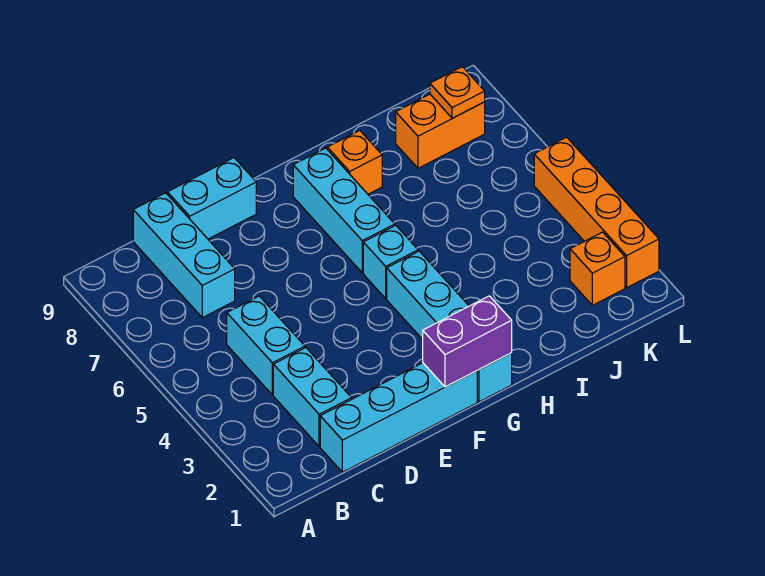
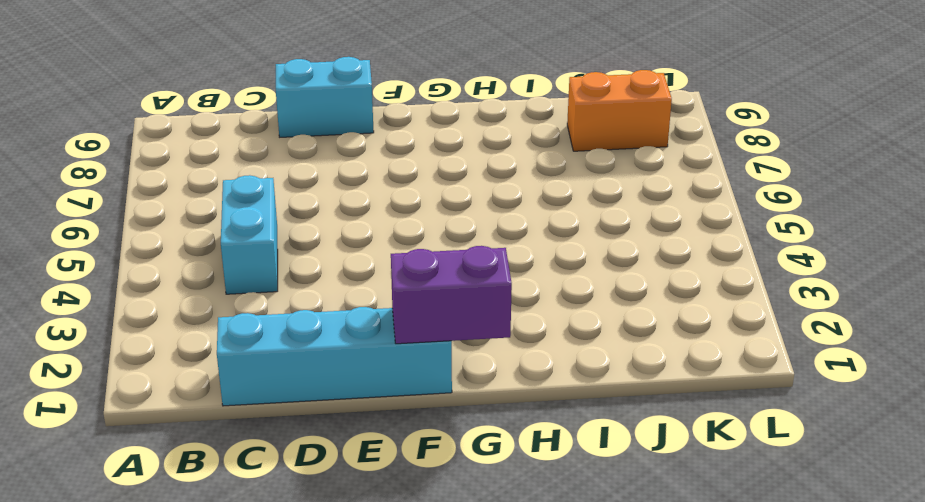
none -> cyan 1x2 brick [273,348,352,447]
none -> cyan 1x3 brick [133,193,235,318]
none -> cyan 1x4 brick [387,251,512,402]

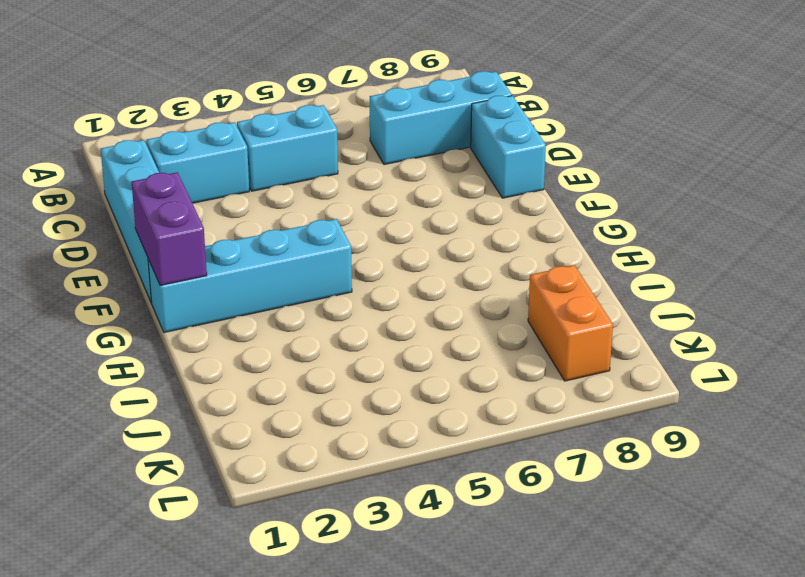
none -> cyan 1x1 brick [363,225,418,298]
none -> cyan 1x3 brick [293,148,395,273]
none -> orange 1x1 brick [327,131,382,194]

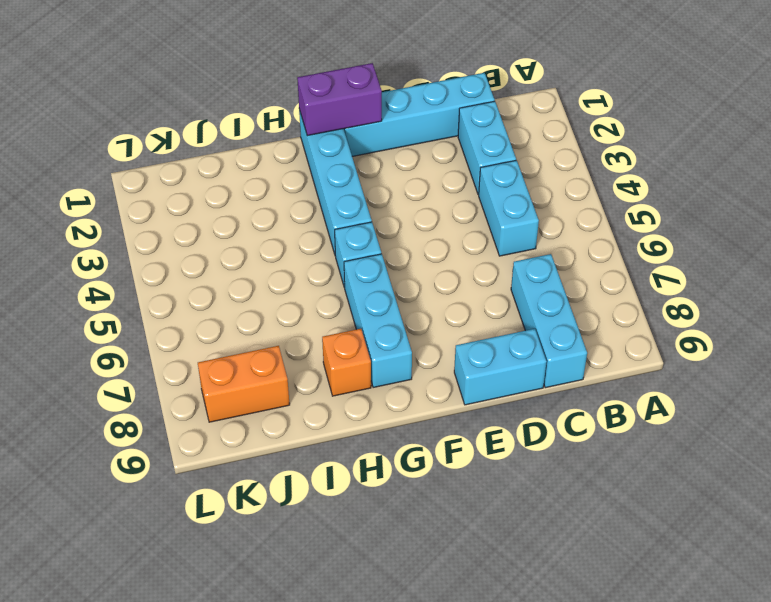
none -> orange 1x1 brick [570,232,625,305]
none -> orange 1x4 brick [534,137,659,288]
none -> orange 1x1 plate [430,67,485,118]

